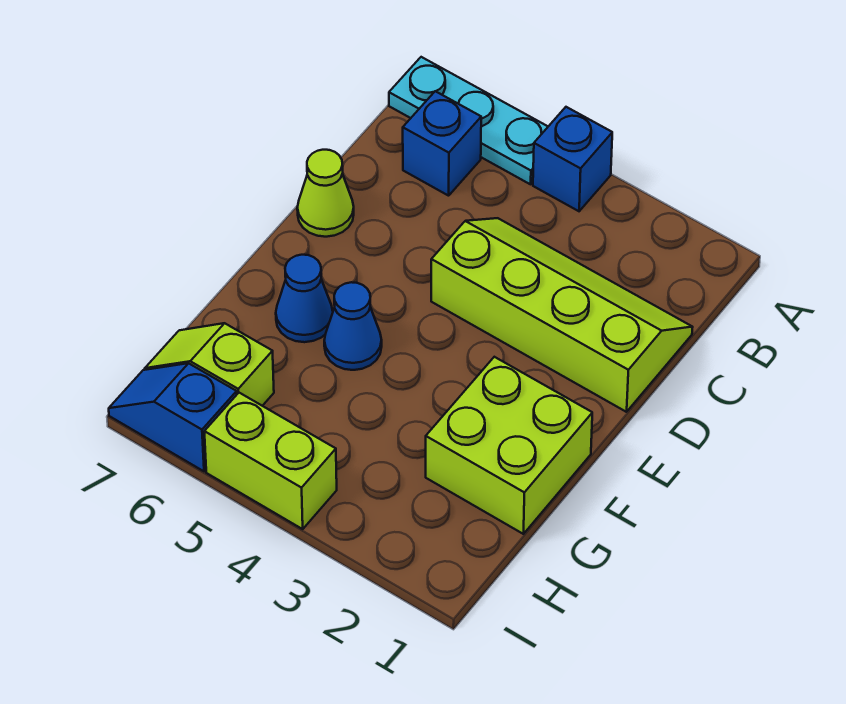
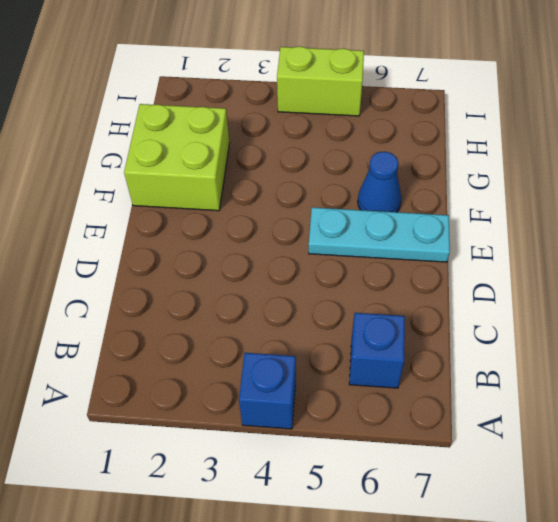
cyan 1x3 plate [309,207,450,262] -> cyan 1x3 plate moved to [389,57,548,184]
none -> lime 2x4 slope [431,218,693,412]
none -> lime 1x1 cone [297,150,354,237]

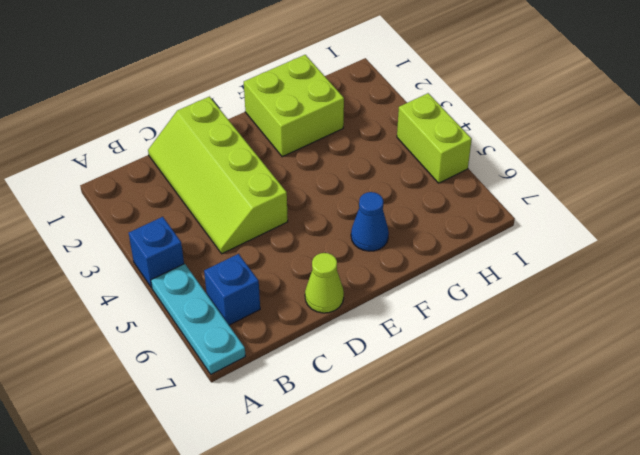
none -> blue 1x1 cone [324,282,382,370]
none -> lime 1x2 slope [145,323,274,406]

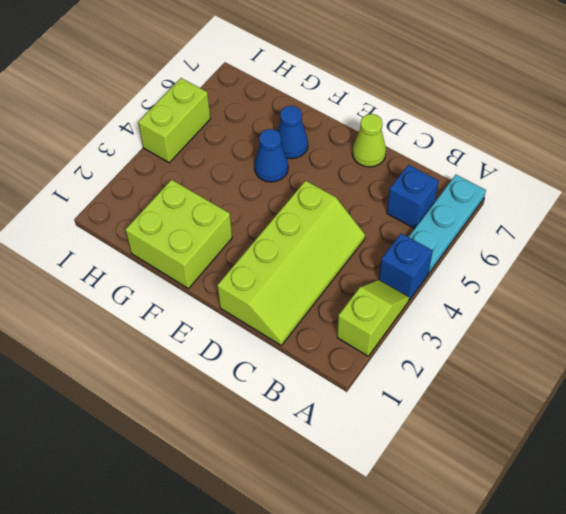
lime 1x2 slope [337,280,409,356] -> lime 1x2 slope moved to [145,323,274,406]
none -> blue 1x2 slope [109,363,237,471]

